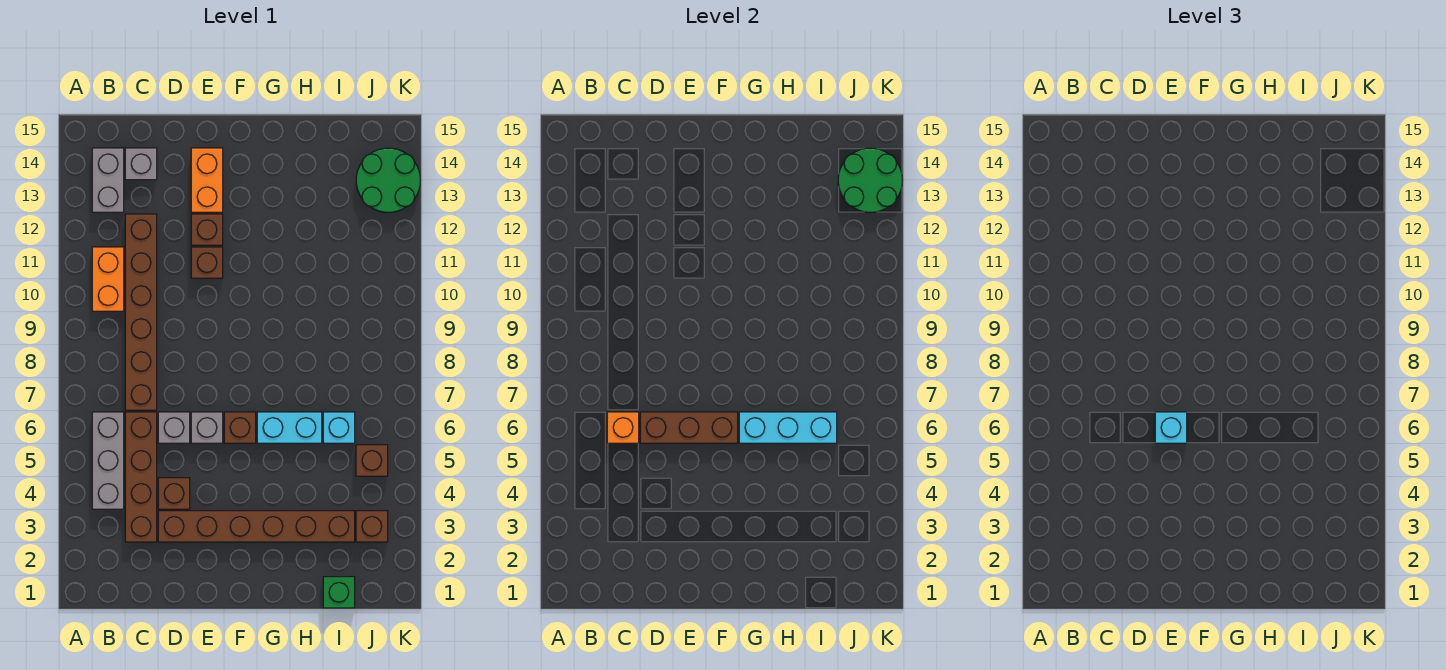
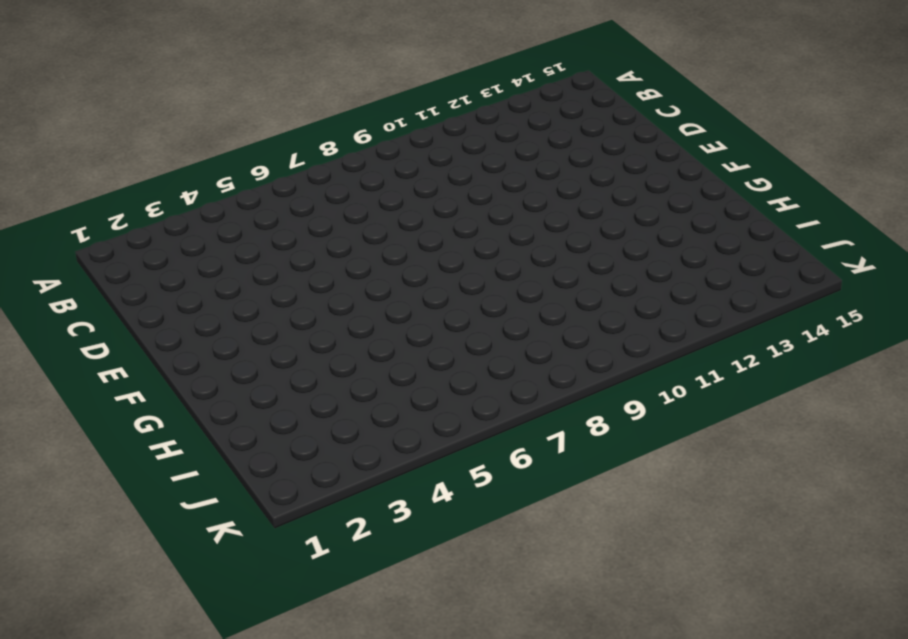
none -> grey 1x3 brick [92,412,124,509]
none -> orange 1x2 brick [92,247,124,311]
none -> grey 1x2 brick [92,148,124,212]

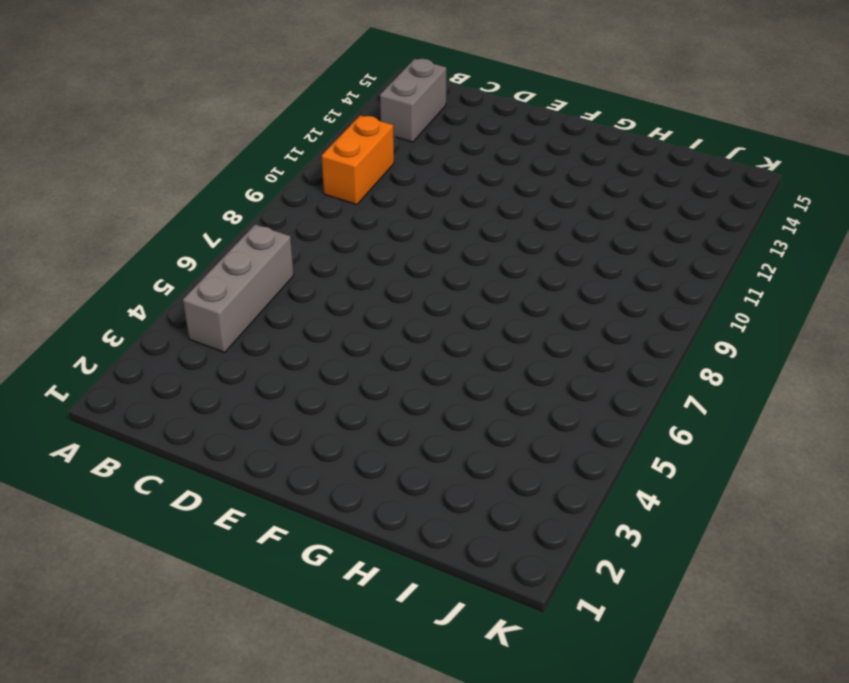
none -> brown 1x4 brick [125,412,157,542]
none -> brown 1x6 brick [125,214,157,410]
none -> grey 1x1 brick [125,148,157,180]

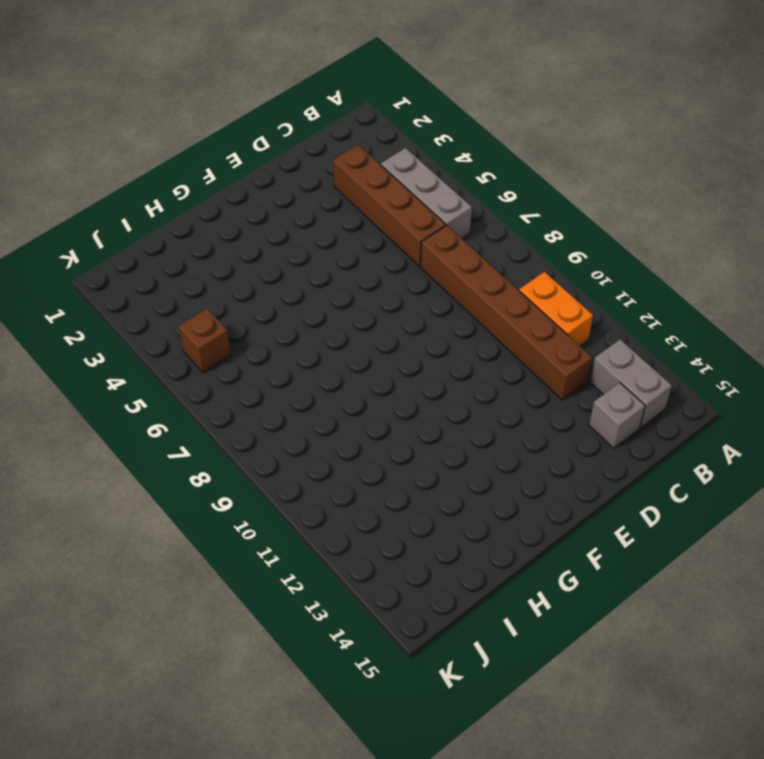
none -> brown 1x6 brick [158,511,355,542]
none -> brown 1x1 brick [158,478,190,509]
none -> grey 1x1 brick [158,412,190,443]

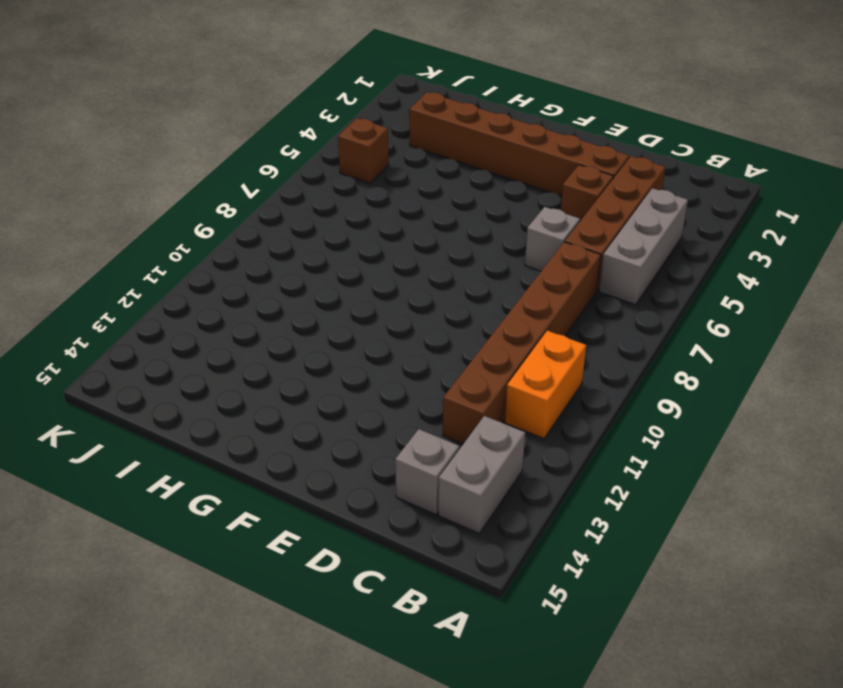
none -> grey 1x1 brick [191,412,223,443]
none -> brown 1x1 brick [191,247,223,278]
none -> brown 1x1 brick [191,214,223,245]

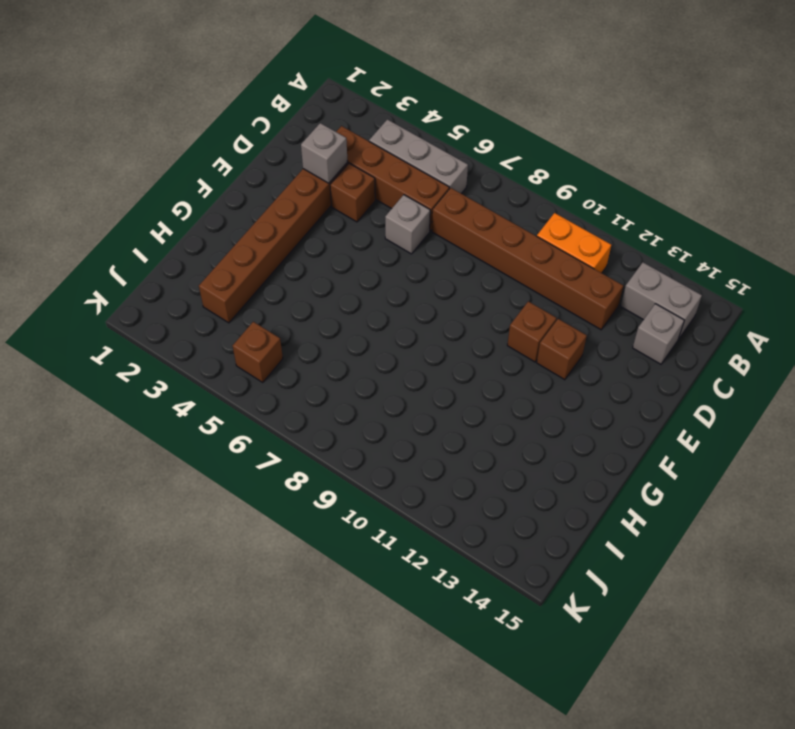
grey 1x1 brick [301,123,348,183] -> grey 1x1 brick moved to [191,412,223,443]
none -> orange 1x2 brick [191,148,223,212]
none -> brown 1x1 brick [224,412,256,443]
none -> cyan 1x2 brick [257,412,322,443]

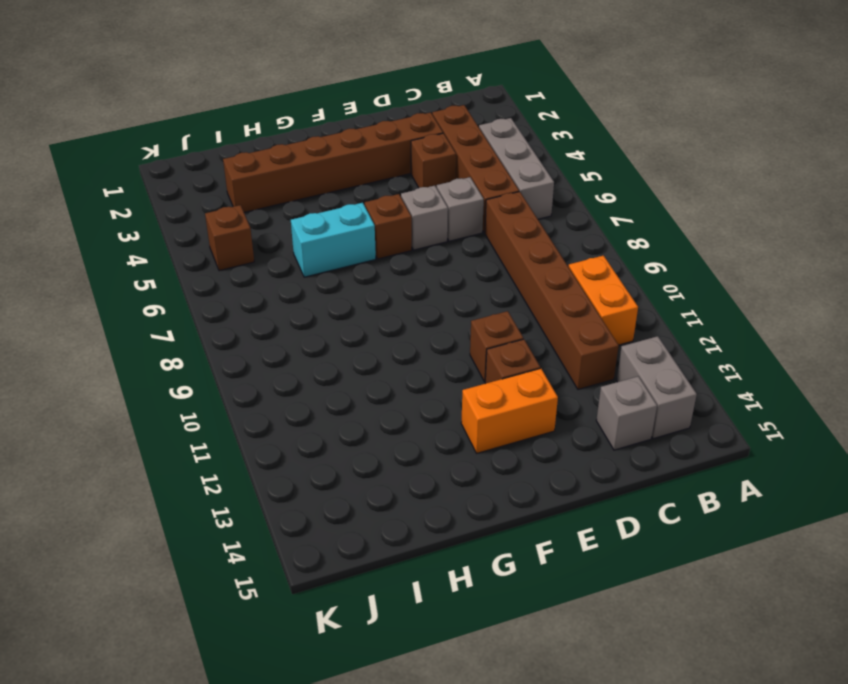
orange 1x2 brick [461,368,558,453] -> orange 1x2 brick turned to [191,148,223,212]
none -> green 1x1 brick [323,577,355,608]
none -> cyan 1x1 brick [323,412,355,443]
none -> brown 1x1 brick [356,511,388,542]

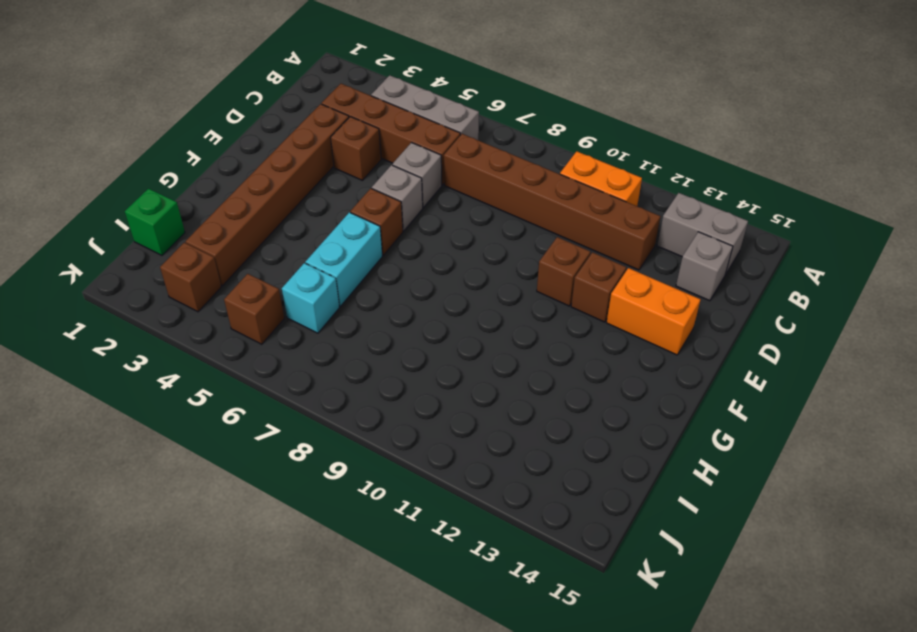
none -> green 2x2 round brick [356,148,420,212]
none -> orange 1x1 brick [607,412,639,443]
none -> brown 1x3 brick [640,412,738,443]

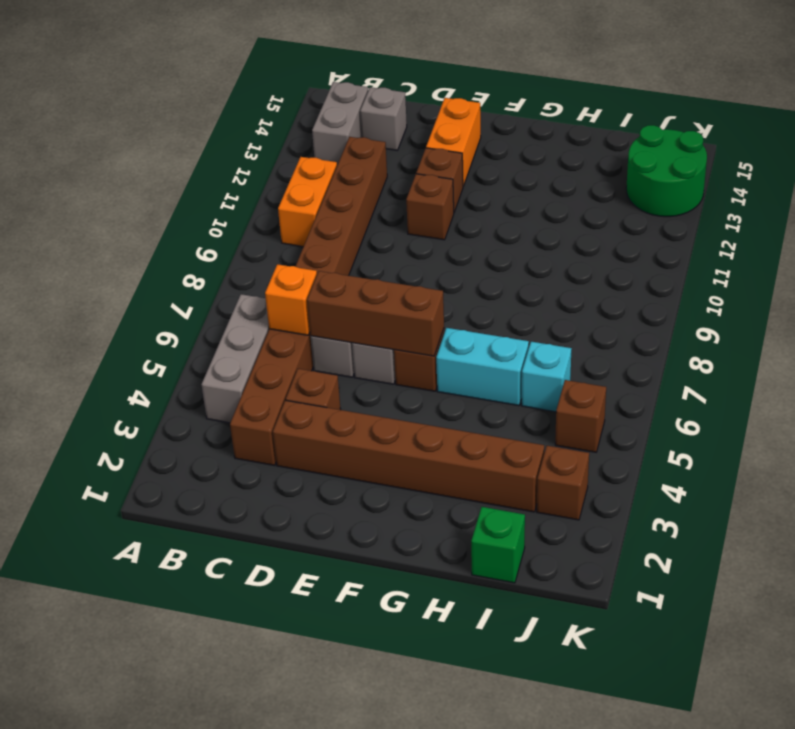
none -> cyan 1x3 brick [739,412,837,443]
none -> green 2x2 round brick [838,148,902,212]
none -> cyan 1x1 brick [1155,412,1187,443]

